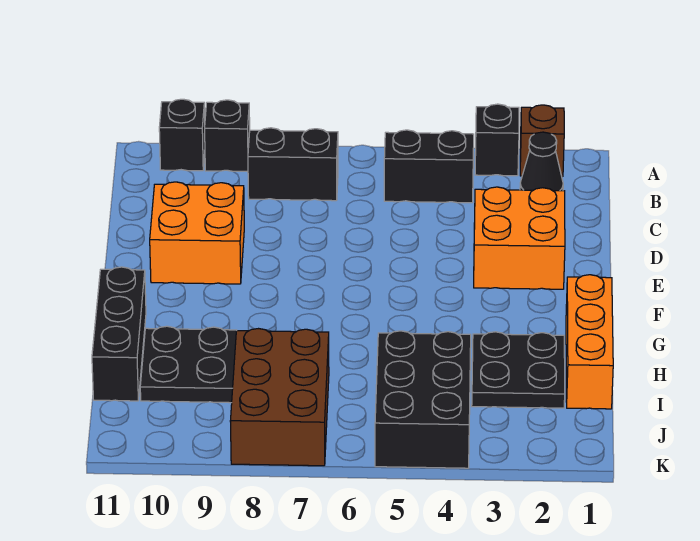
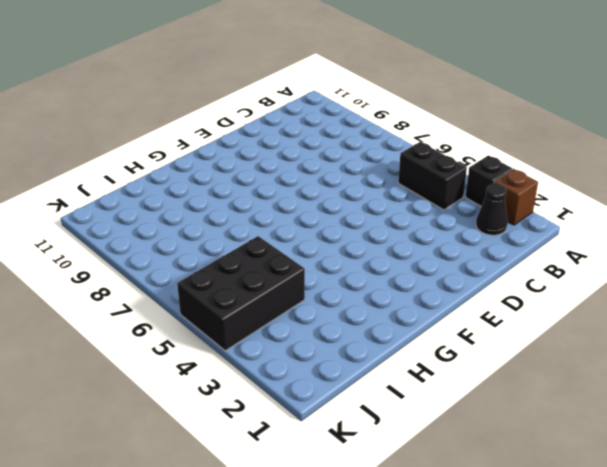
none -> black 1x1 brick [205,100,250,172]
none -> black 1x1 brick [159,99,205,171]
none -> black 1x2 brick [248,128,338,201]

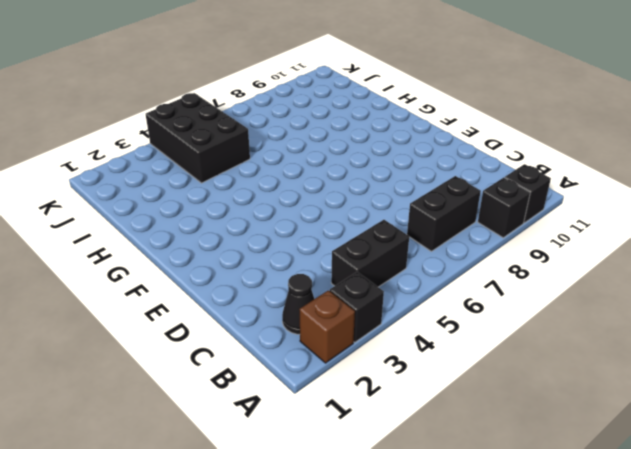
none -> orange 2x2 brick [474,187,565,289]
none -> orange 2x2 brick [150,182,244,284]
none -> orange 1x3 brick [566,275,613,409]

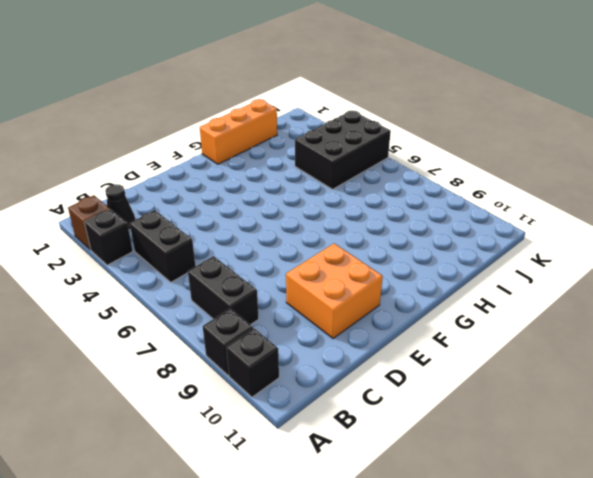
none -> orange 2x2 brick [474,187,565,289]
none -> black 1x3 brick [92,267,146,401]
none -> black 2x2 plate [472,332,565,408]

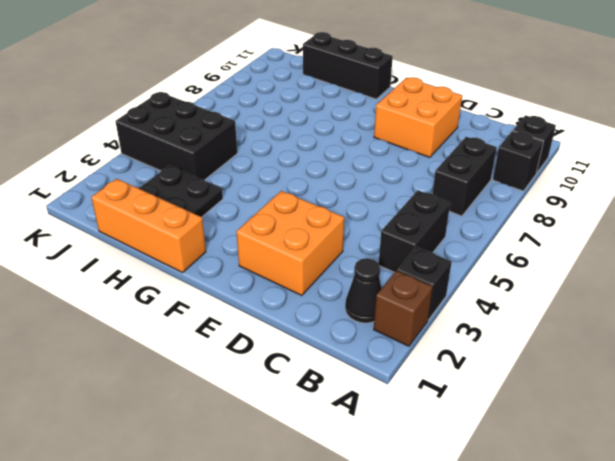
none -> black 2x2 plate [140,326,237,403]
none -> brown 2x3 brick [230,329,329,466]

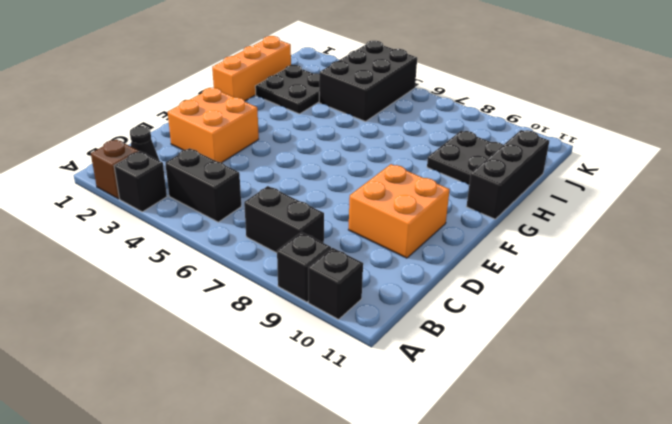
none -> brown 2x3 brick [230,329,329,466]

